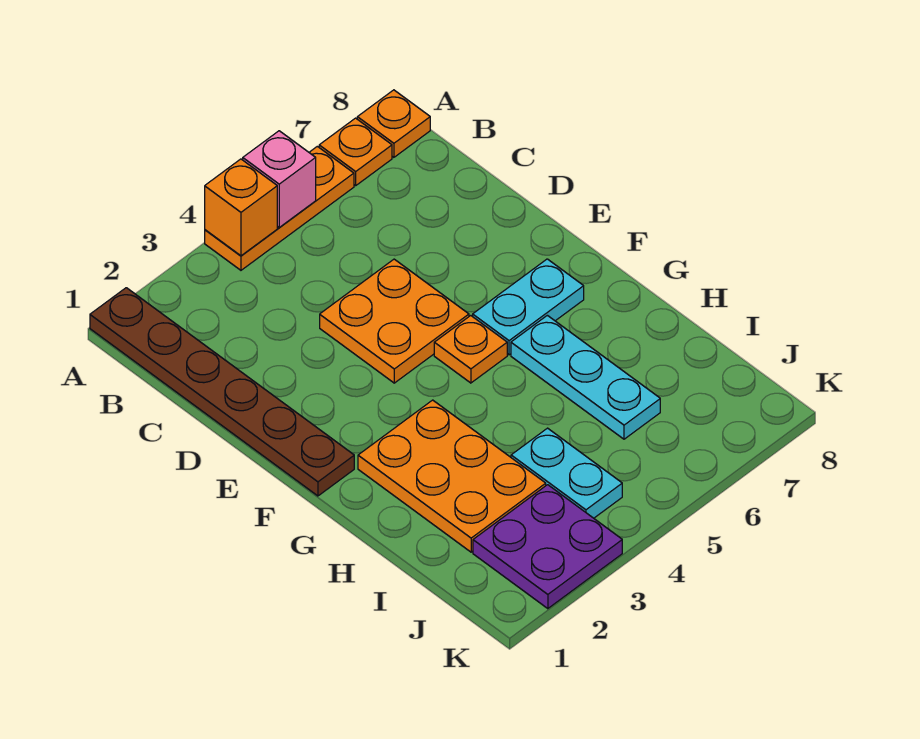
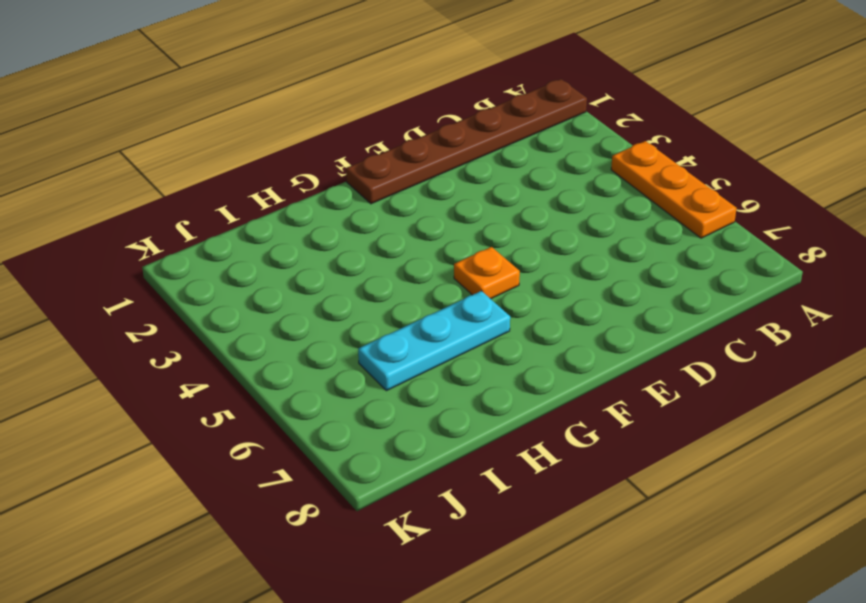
none -> orange 1x1 plate [319,118,392,186]
none -> orange 1x1 plate [357,90,430,157]
none -> orange 2x2 plate [320,259,469,383]

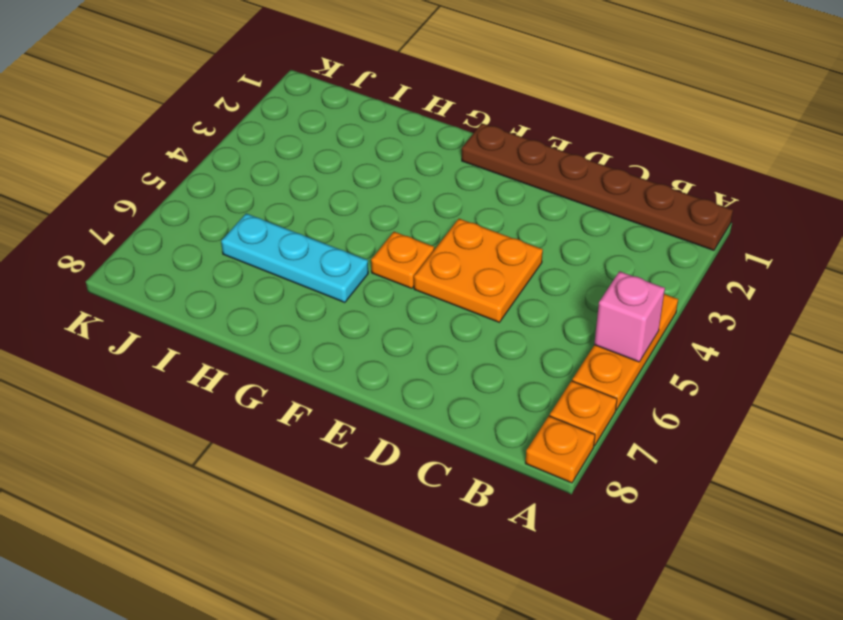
none -> cyan 1x2 plate [473,259,584,355]
none -> orange 2x3 plate [358,400,546,552]
none -> cyan 1x2 plate [511,428,622,518]

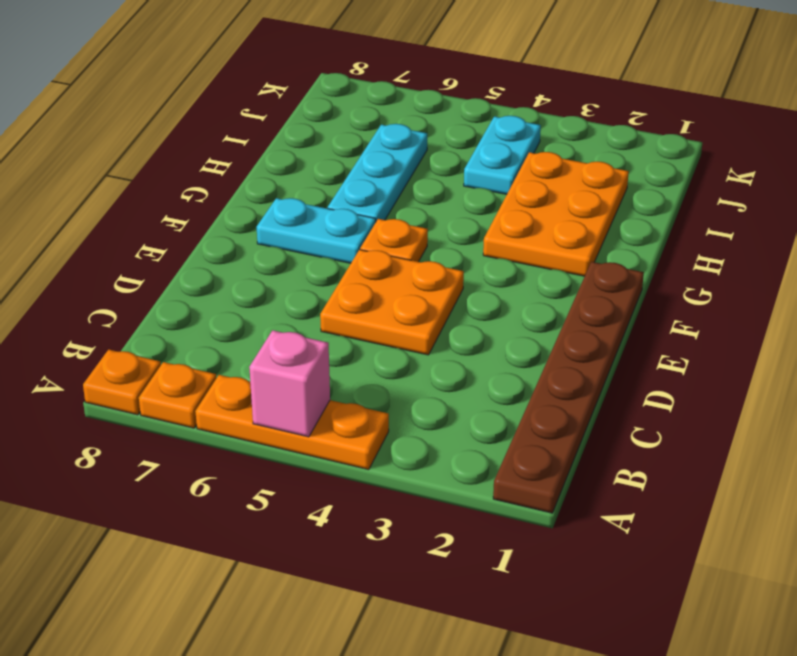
none -> purple 2x2 plate [473,485,622,609]
none -> orange 1x1 brick [205,159,277,256]

